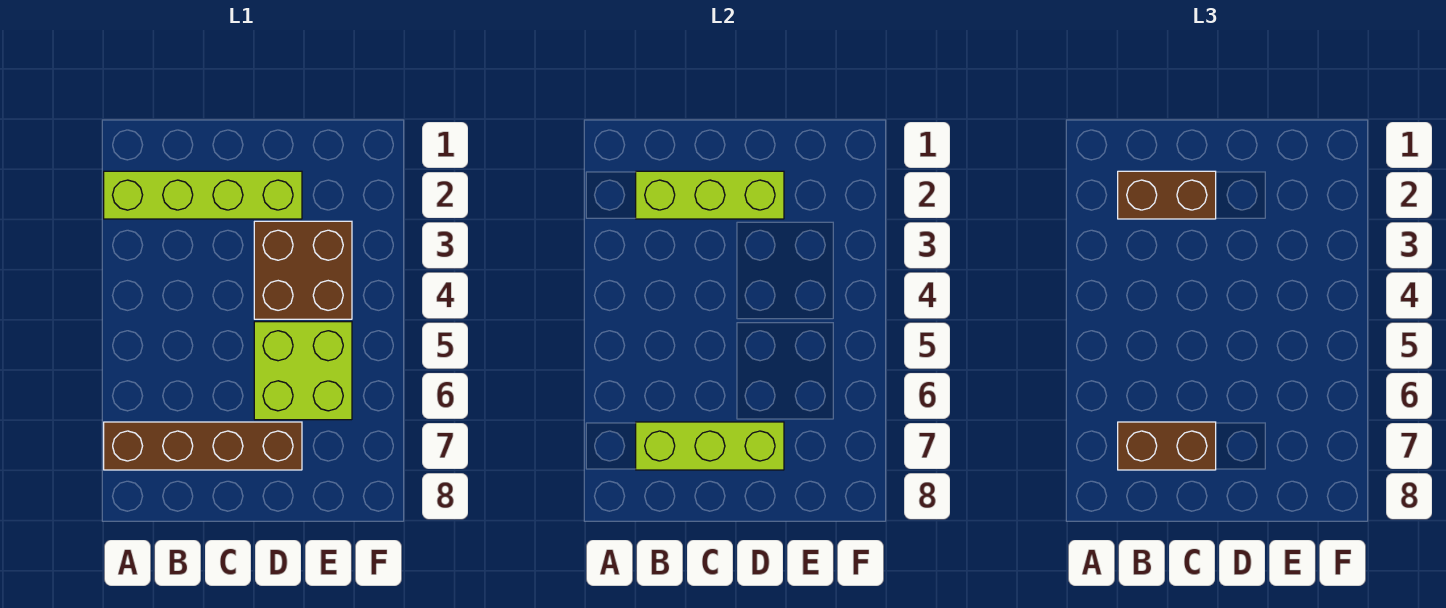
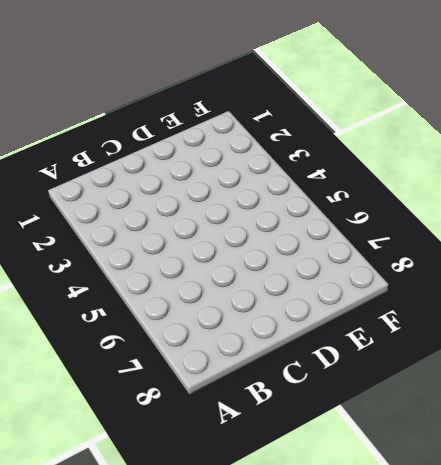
none -> lime 1x4 brick [104,171,302,219]
none -> brown 1x4 brick [104,422,302,470]

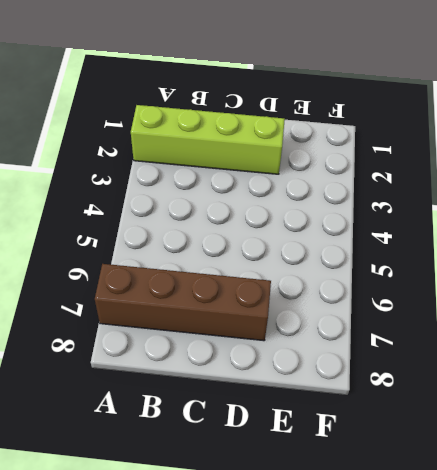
none -> brown 2x2 brick [254,221,352,319]
none -> lime 2x2 brick [254,322,352,420]

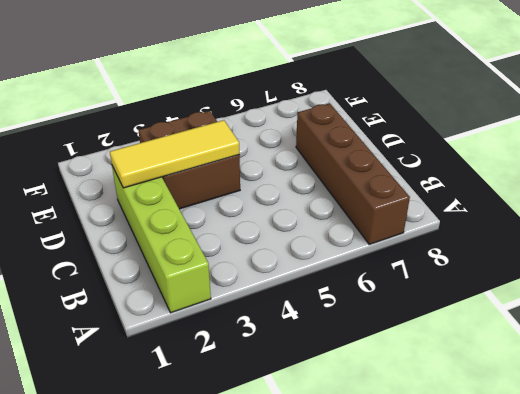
yellow 1x3 tile [110,120,239,188] -> lime 1x3 brick [636,171,784,219]
none -> lime 2x2 brick [254,322,352,420]
none -> lime 1x3 brick [636,422,784,470]

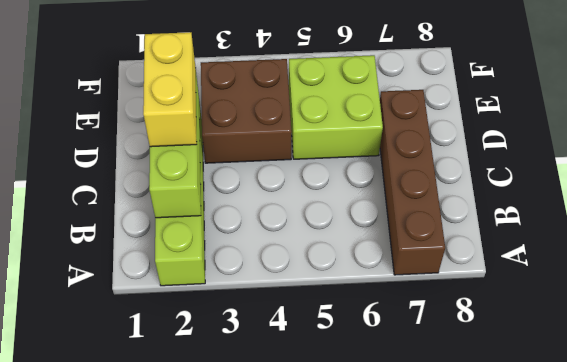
yellow 1x2 brick [143,32,197,147] -> brown 1x2 brick [1118,171,1216,219]
none -> lime 1x3 brick [636,422,784,470]
none -> brown 1x2 brick [1118,422,1216,470]

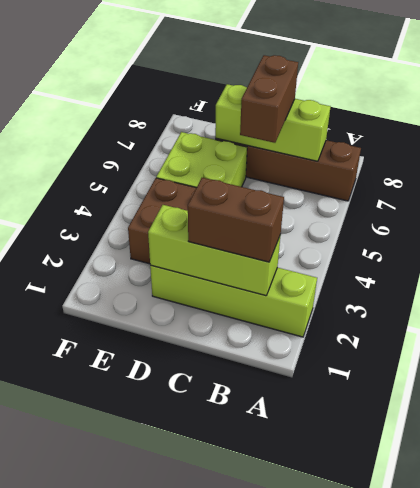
brown 1x2 brick [240,55,298,143] -> brown 1x2 brick turned to [1118,422,1216,470]

